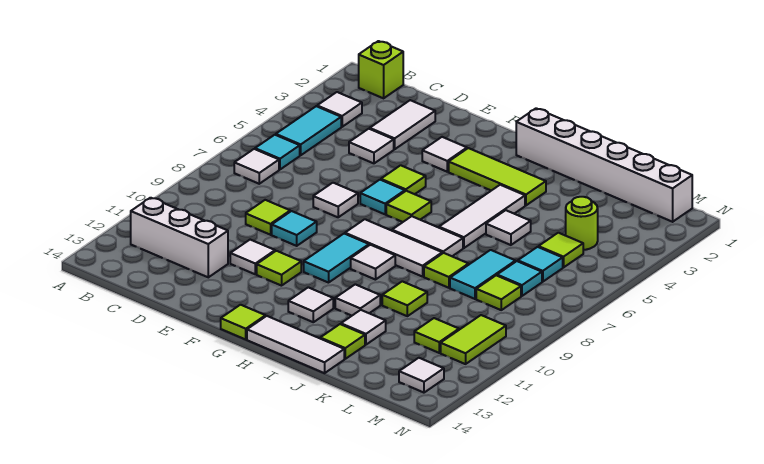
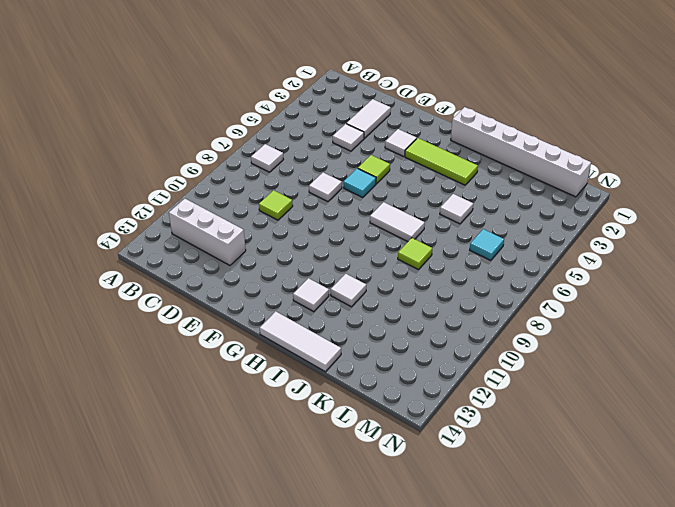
none -> lime 1x1 brick [359,41,403,98]
none -> white 1x1 tile [317,92,362,127]
none -> cyan 1x2 tile [276,106,341,155]
none -> cyan 1x1 tile [255,135,300,169]

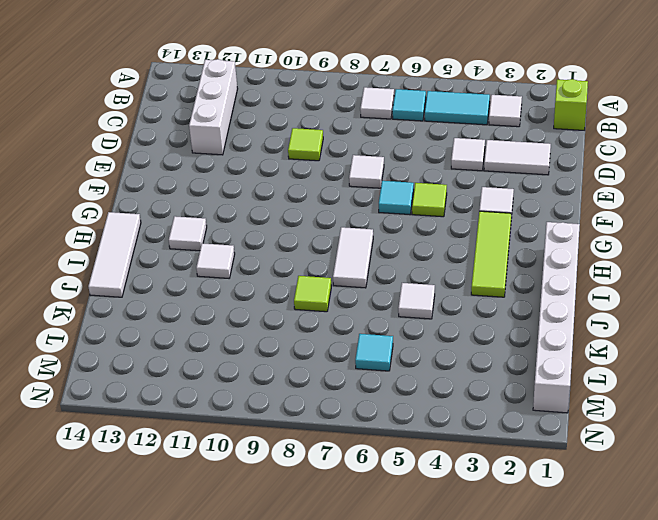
none -> cyan 1x1 tile [272,211,317,246]
none -> white 1x1 tile [230,240,275,274]
none -> lime 1x1 tile [257,251,301,286]
none -> lime 1x1 tile [386,191,431,222]

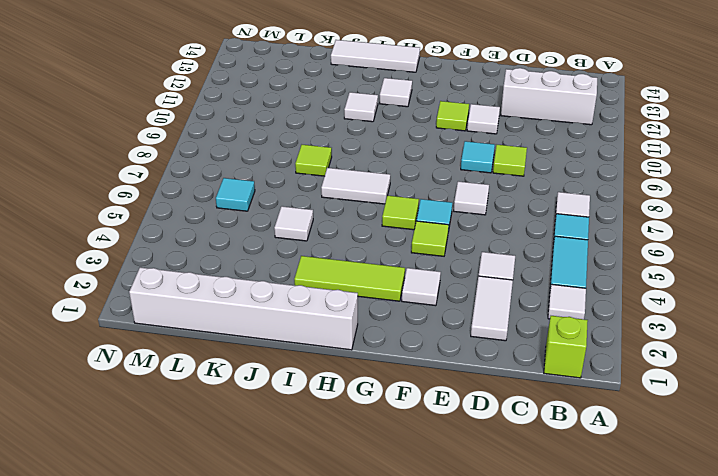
none -> white 1x3 tile [345,219,442,277]
none -> cyan 1x2 tile [304,234,369,283]
none -> lime 1x1 tile [221,305,266,339]
none -> white 1x1 tile [351,245,395,280]

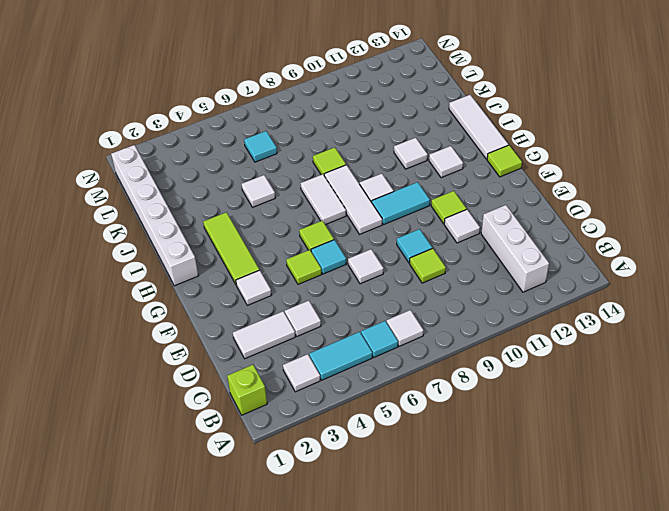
none -> white 1x3 tile [439,185,525,248]
none -> lime 1x1 tile [382,281,427,316]
none -> white 1x1 tile [341,310,386,345]
none -> lime 1x1 tile [320,324,365,359]

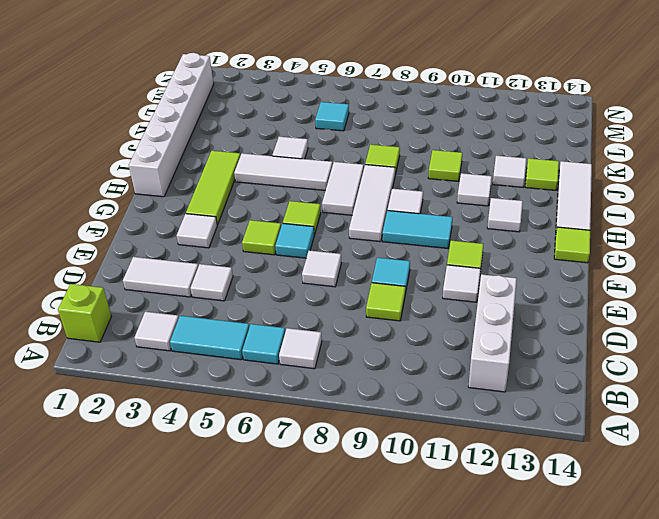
none -> cyan 1x2 tile [450,250,516,299]
none -> lime 1x1 round brick [566,197,598,250]
none -> lime 1x1 tile [539,233,583,268]
none -> cyan 1x1 tile [497,261,542,296]

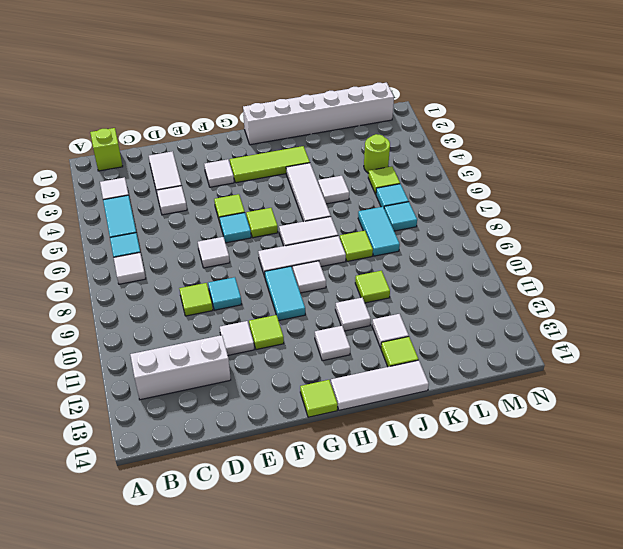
none -> lime 1x1 tile [476,275,521,310]
none -> lime 1x1 tile [414,318,459,353]
none -> lime 1x2 tile [441,315,506,364]
none -> white 1x1 tile [399,358,444,393]

